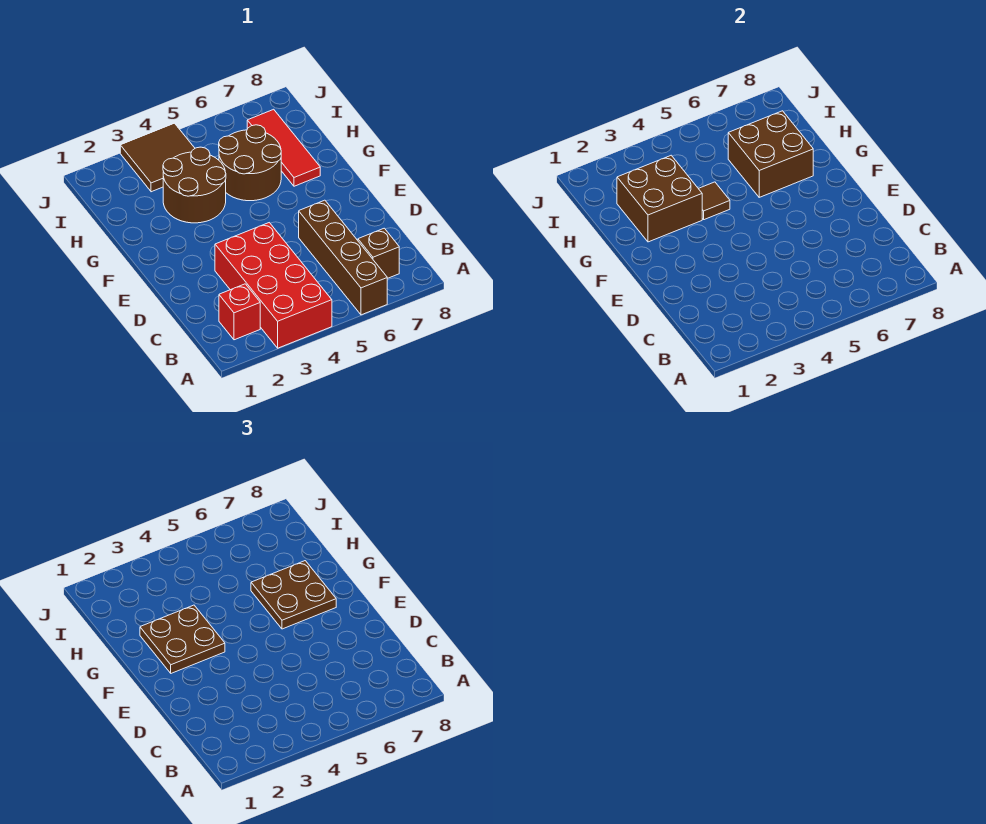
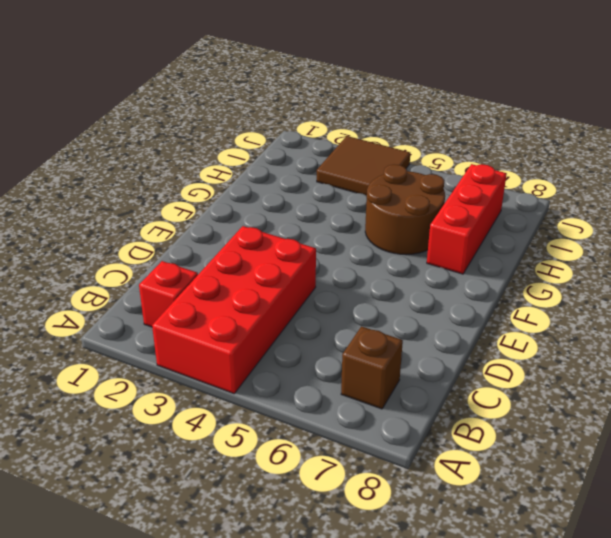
red 1x3 brick [427,164,507,274] -> red 1x3 tile [247,109,320,186]
none -> brown 1x4 brick [299,200,387,315]
none -> brown 2x2 round brick [163,147,226,223]
none -> brown 2x2 brick [617,155,702,242]

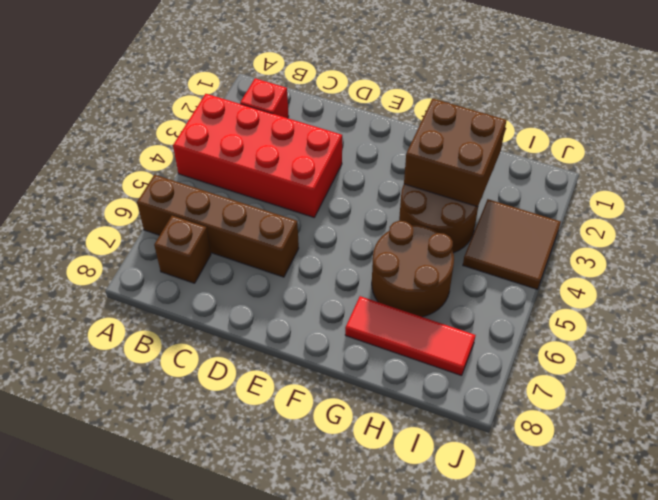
none -> brown 1x1 tile [698,182,730,220]
none -> brown 2x2 brick [728,111,813,197]
none -> brown 2x2 plate [140,605,225,673]

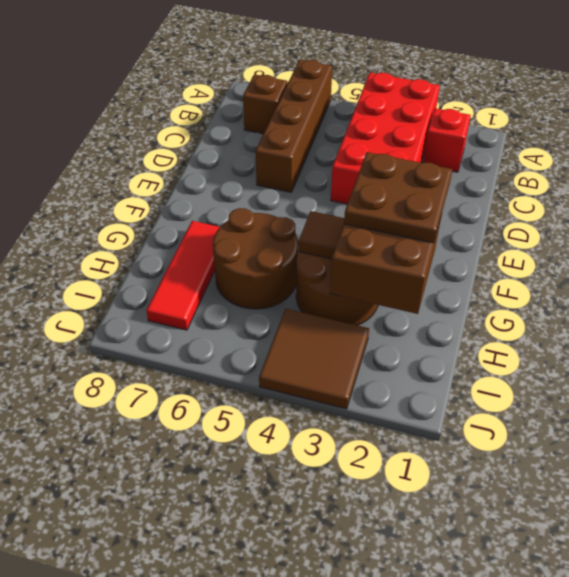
none -> brown 2x2 brick [728,111,813,197]
none -> brown 2x2 plate [251,561,336,629]

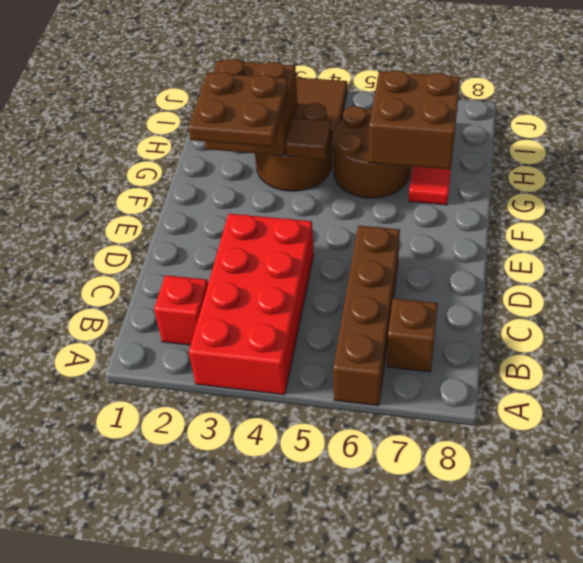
none -> brown 2x2 plate [251,561,336,629]

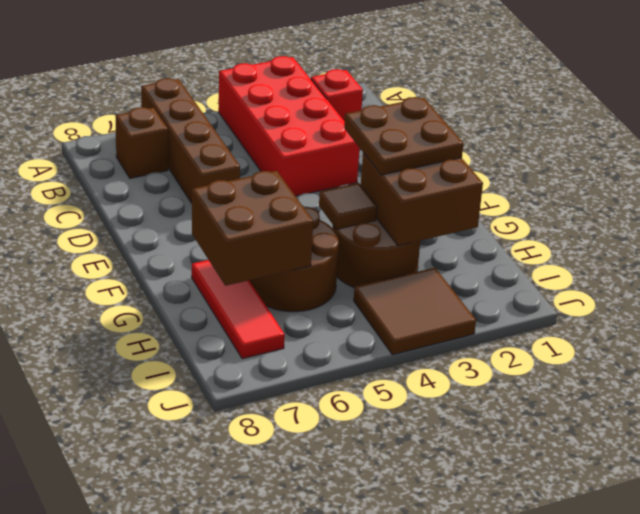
none -> brown 2x2 plate [251,561,336,629]

